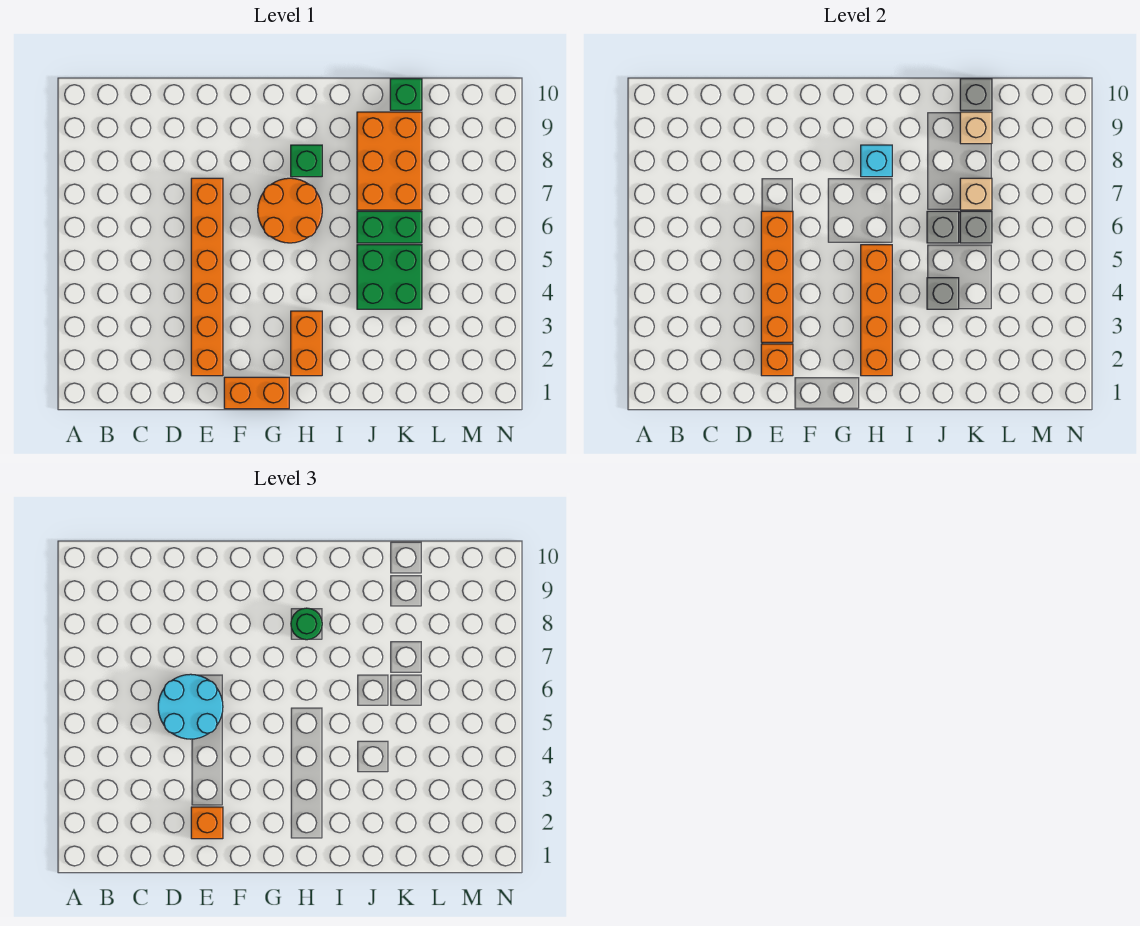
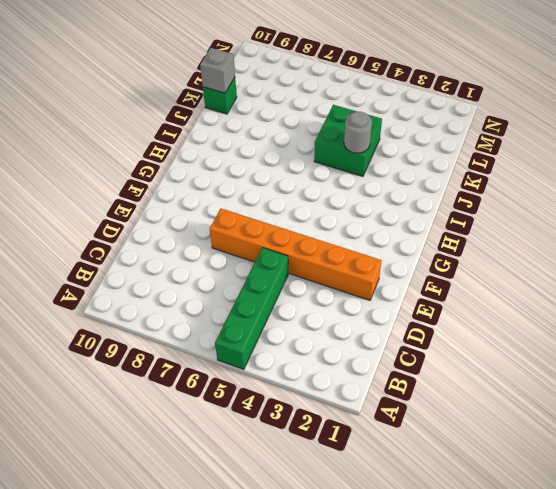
green 1x4 brick [215,248,288,369] -> none
grey 1x1 round brick [344,111,372,153] -> grey 1x1 brick [927,278,959,309]
none -> orange 1x2 brick [224,377,289,409]
none -> orange 2x2 round brick [258,178,322,243]
none -> orange 1x2 brick [291,311,322,376]

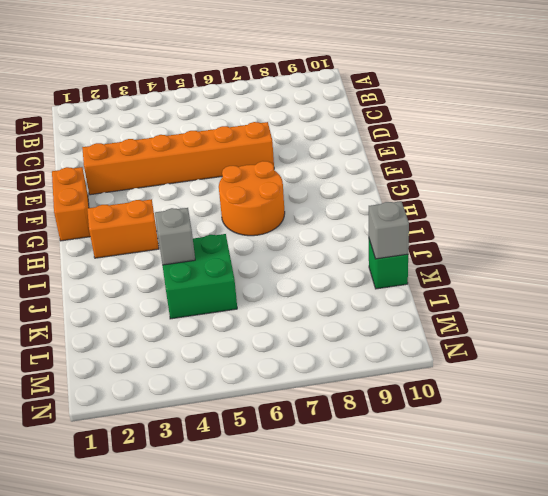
none -> green 1x1 brick [291,145,322,177]
none -> green 1x2 brick [357,211,422,243]
none -> orange 2x3 brick [357,112,422,210]

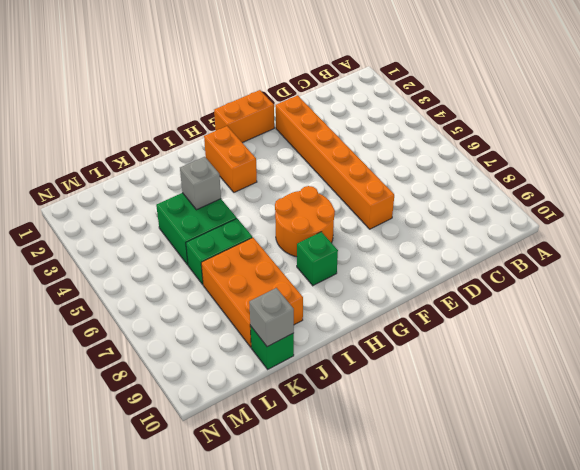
none -> orange 1x1 brick [761,344,793,376]
none -> orange 1x4 brick [761,211,793,342]
none -> orange 1x4 brick [861,245,892,376]

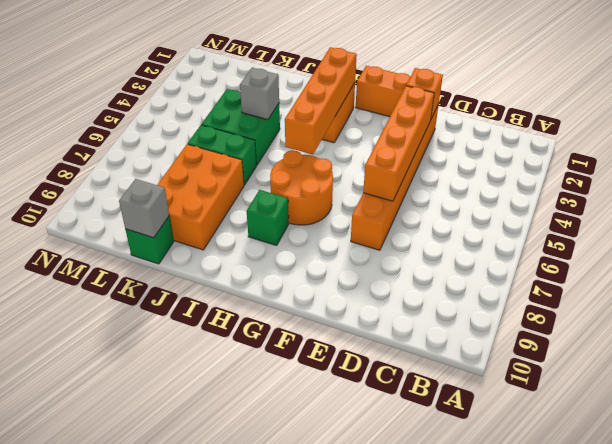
none -> cyan 1x1 brick [861,145,892,177]
none -> grey 1x1 brick [927,211,959,243]
none -> grey 1x1 brick [960,211,992,243]

